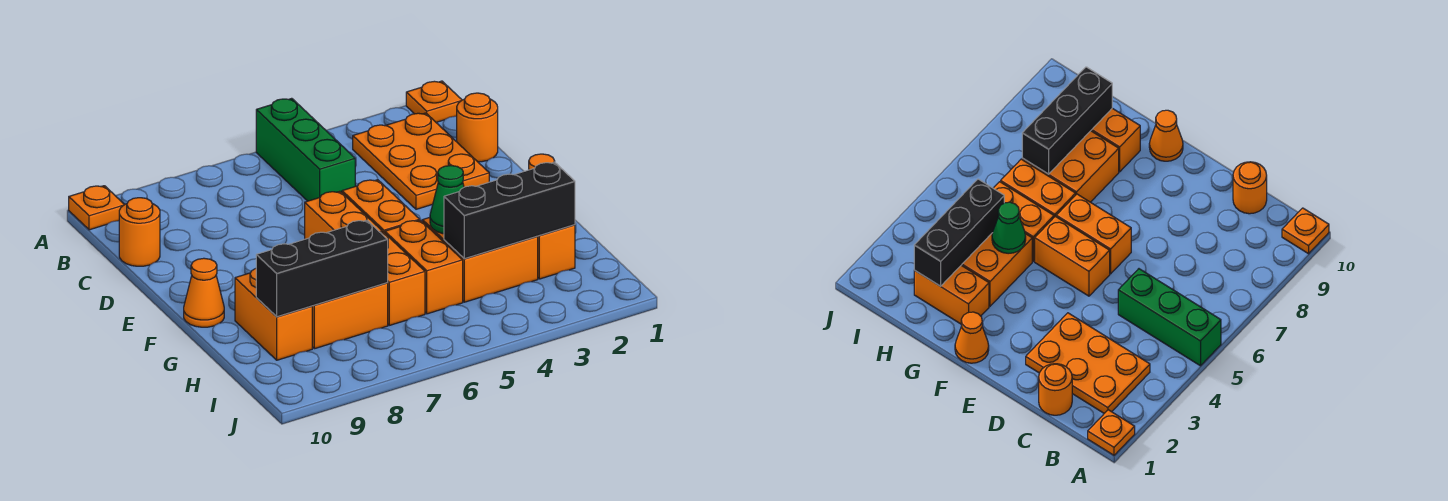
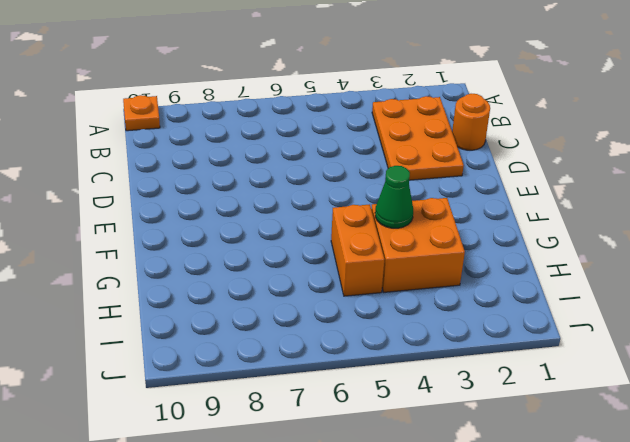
none -> orange 1x1 plate [406,81,462,122]
none -> green 1x3 brick [256,98,355,201]
none -> orange 1x1 round brick [119,198,160,266]

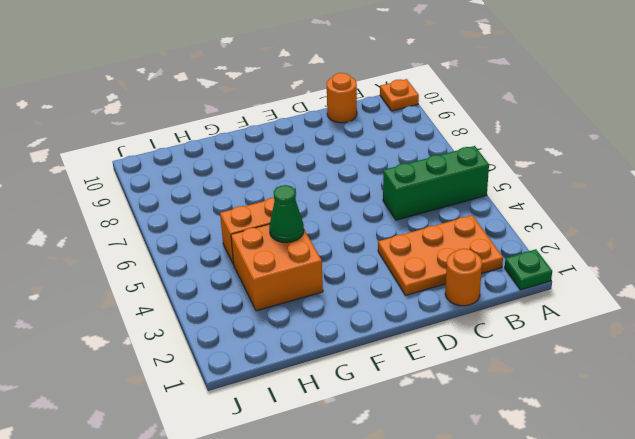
green 1x1 plate [505,249,552,290] -> orange 1x1 plate [406,81,462,122]
none -> orange 1x2 brick [342,179,420,233]
none -> orange 1x2 brick [305,191,382,239]
none -> orange 1x1 cone [955,312,989,363]

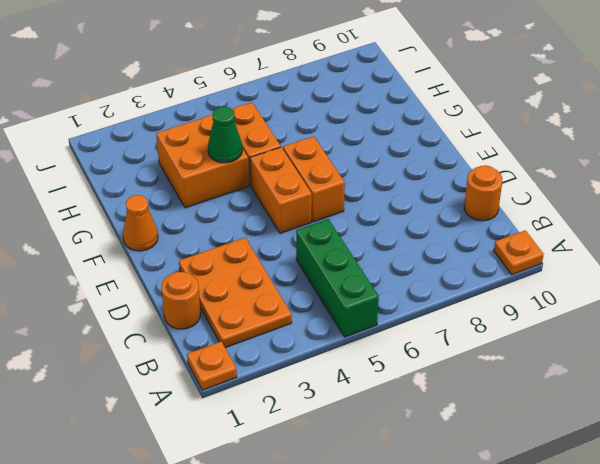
none -> orange 1x1 cone [184,258,224,327]
none -> orange 1x2 brick [537,225,575,279]
none -> orange 1x2 brick [381,232,425,325]

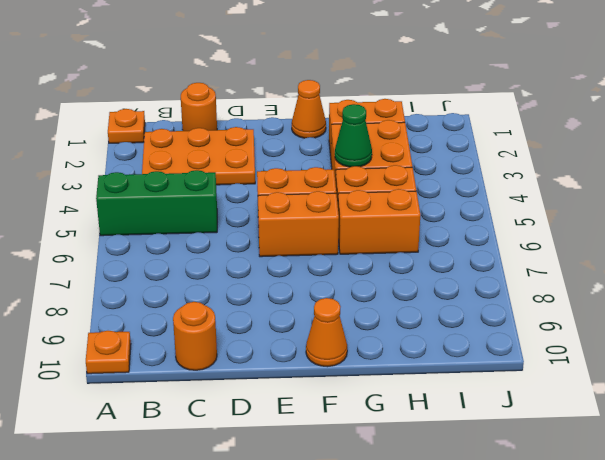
none -> orange 2x2 brick [312,283,388,349]
none -> orange 1x2 brick [235,269,312,360]
none -> black 1x3 brick [444,162,575,259]

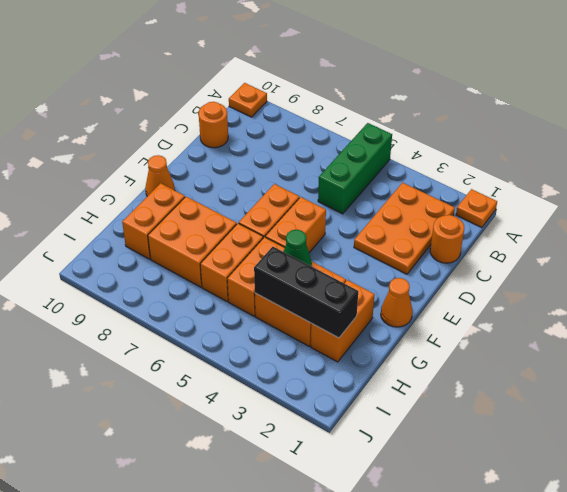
none -> black 1x3 brick [256,220,388,317]

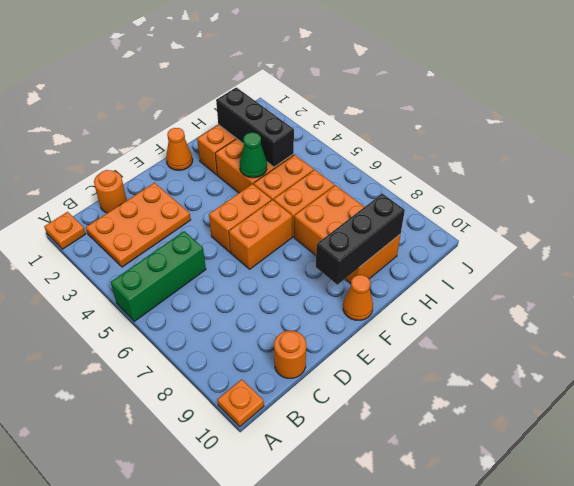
black 1x3 brick [316,194,405,285] -> black 1x3 brick turned to [256,220,388,317]

